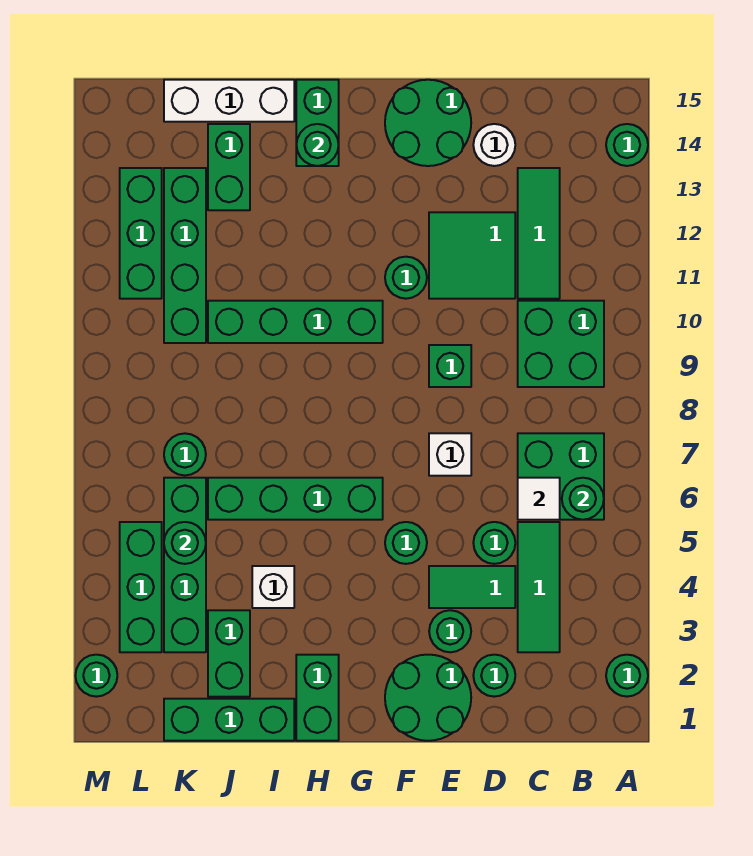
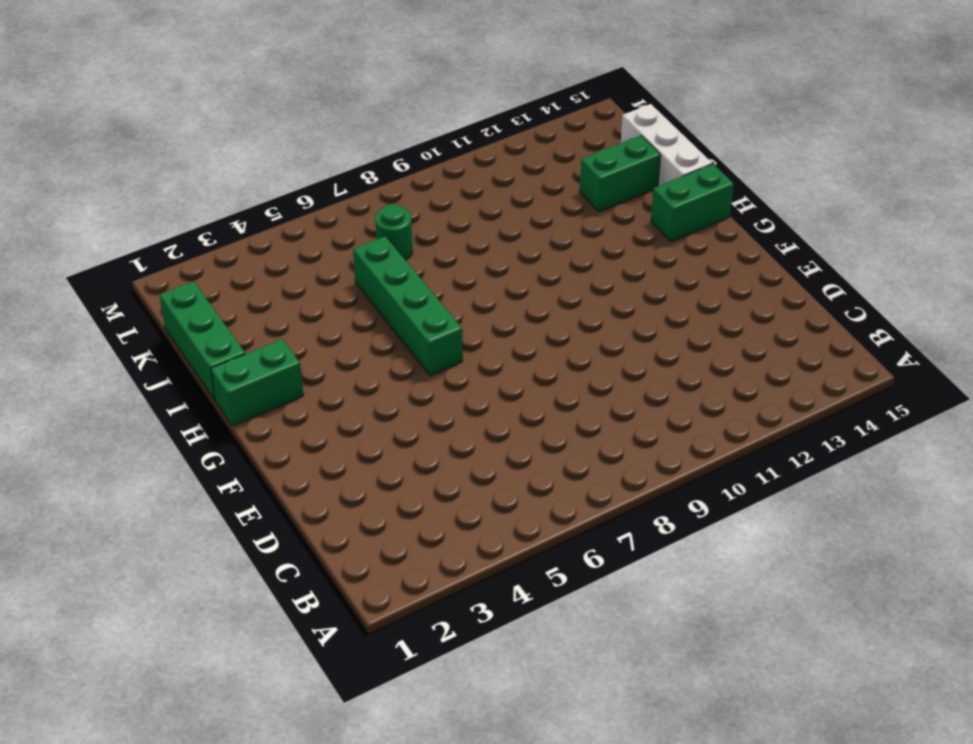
none -> green 1x1 round brick [606,655,648,697]
none -> green 1x1 round brick [606,124,648,166]
none -> green 2x2 brick [518,433,604,520]
none -> green 2x2 brick [518,301,604,387]

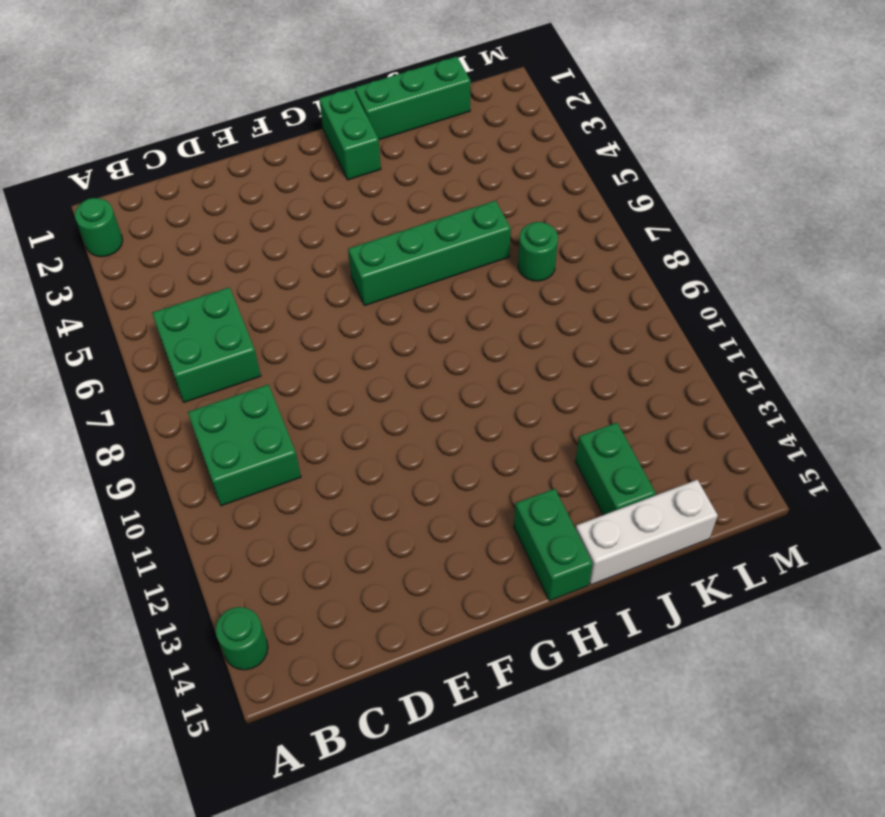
none -> green 1x3 tile [518,522,560,652]
none -> green 1x3 tile [518,168,560,299]
none -> green 1x1 round brick [473,655,515,697]
none -> green 1x2 tile [429,566,515,608]

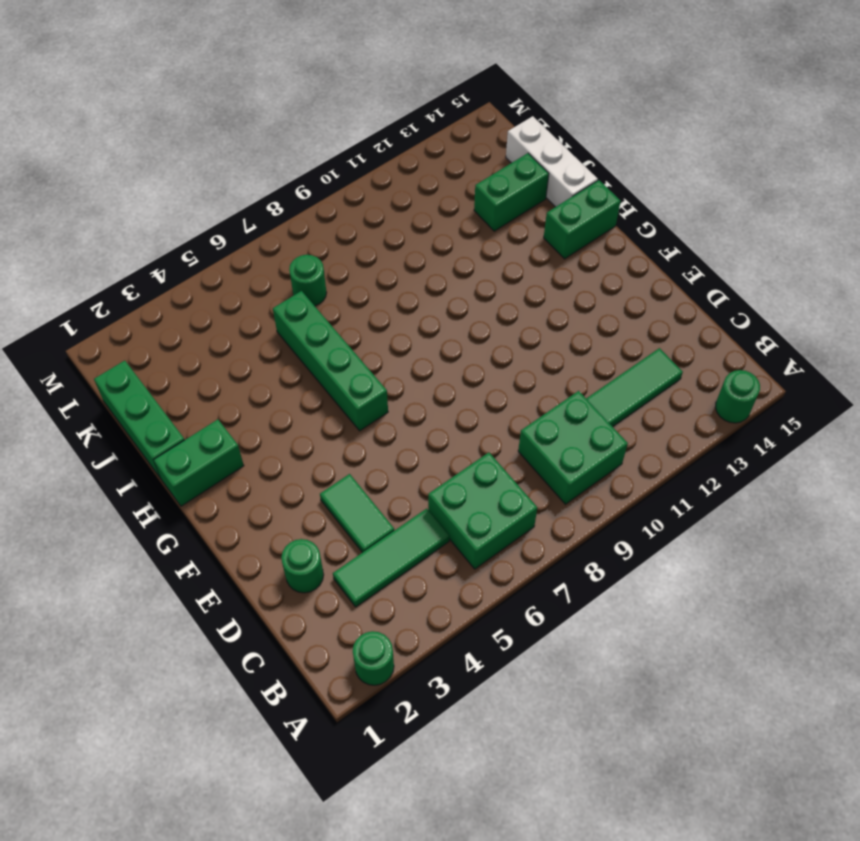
none -> green 1x1 round brick [473,522,515,564]
none -> green 2x2 tile [429,212,515,299]
none -> white 1x1 round brick [473,124,515,166]
none -> green 2x2 round brick [385,655,471,741]

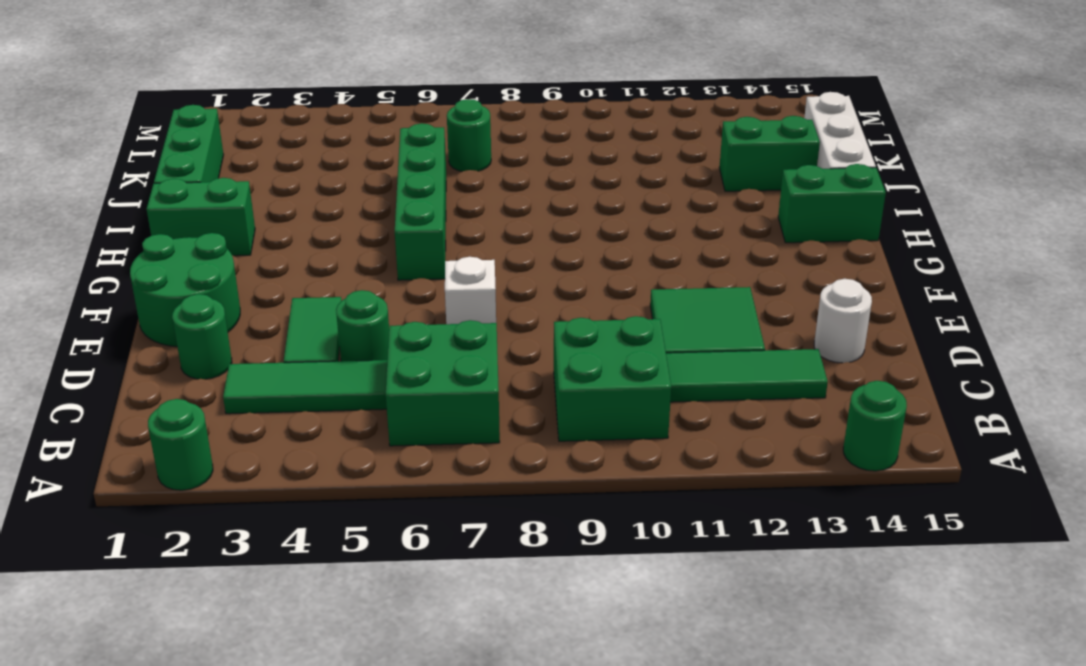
none -> green 1x1 round brick [429,610,471,652]
none -> green 1x1 brick [429,345,471,387]
none -> green 2x2 round brick [385,80,471,166]
none -> green 1x1 round brick [385,522,427,564]

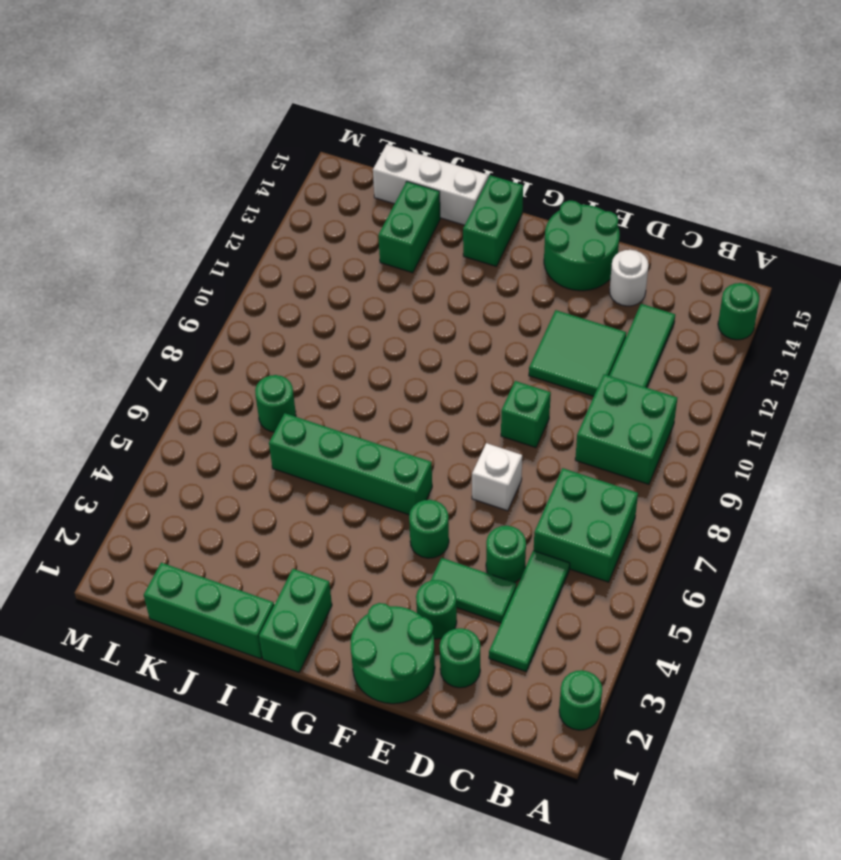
none -> green 1x1 round brick [385,257,427,299]
none -> green 1x4 brick [208,301,383,343]
none -> white 1x1 brick [252,566,294,608]
none -> green 1x2 brick [208,610,250,697]

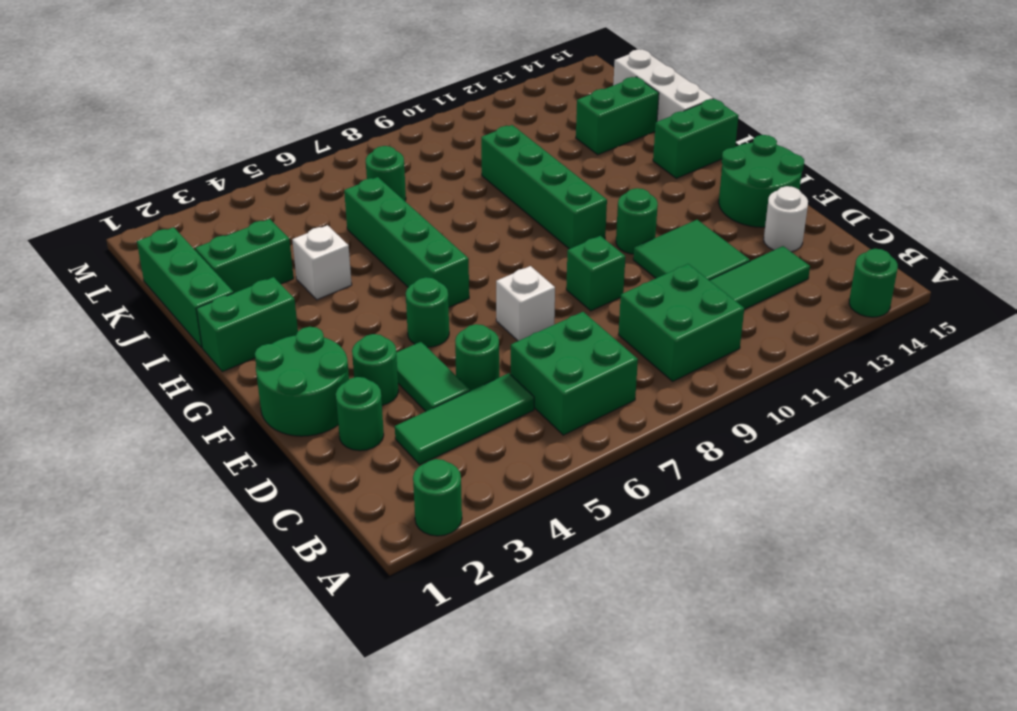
none -> green 1x4 brick [164,478,206,652]
none -> green 1x4 brick [164,168,206,343]
none -> green 1x3 brick [120,522,162,652]
none -> green 1x3 brick [120,168,162,299]

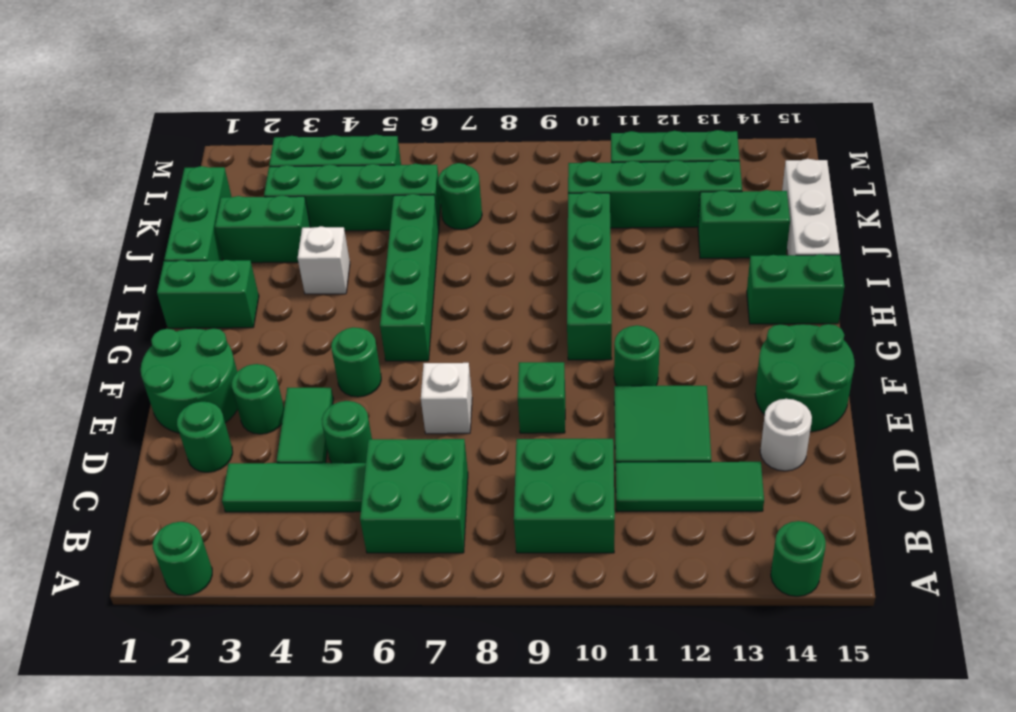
none -> green 1x1 round brick [75,655,117,697]
none -> green 1x1 round brick [562,478,604,520]
none -> white 1x1 tile [518,478,560,520]
none -> green 1x1 round brick [297,124,339,166]

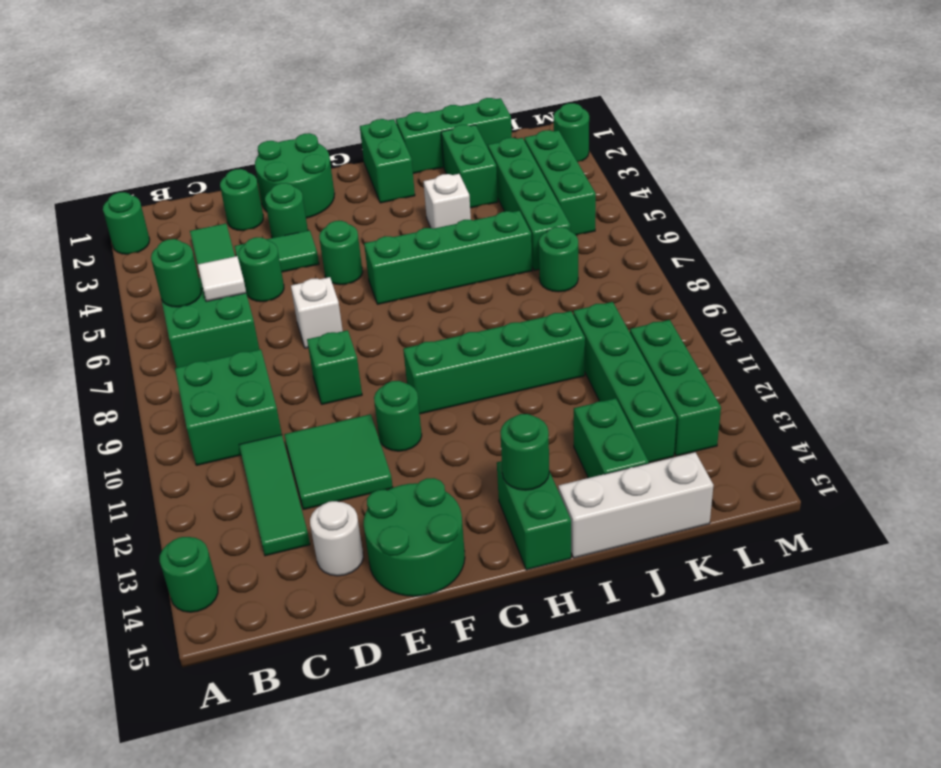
none -> green 1x1 round brick [164,522,206,564]

